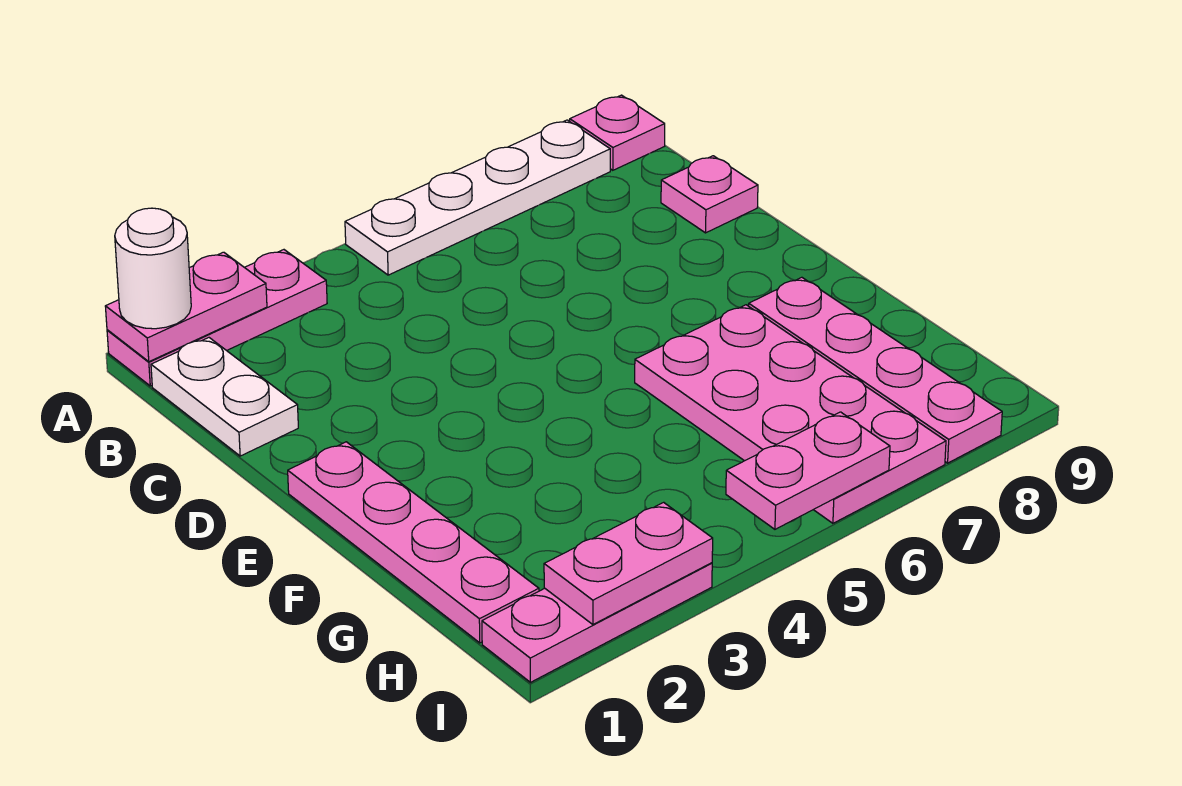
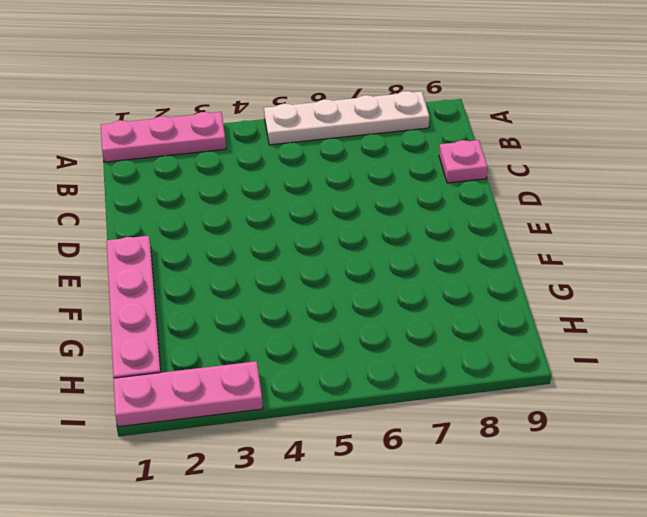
none -> pink 1x1 plate [570,95,665,170]
none -> white 1x2 plate [151,338,298,456]
none -> pink 2x4 plate [635,305,946,523]

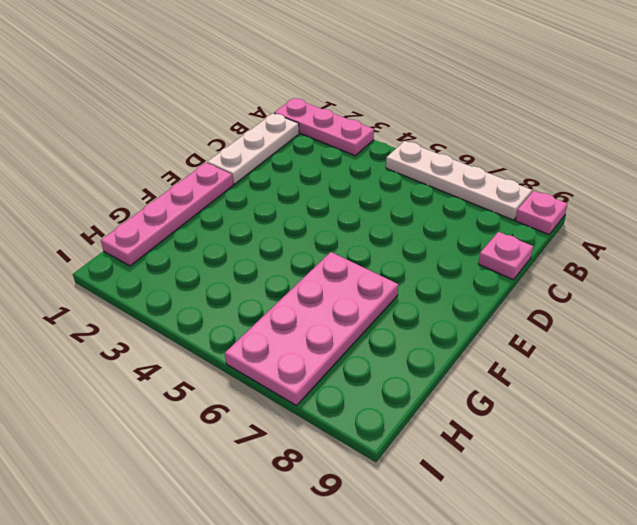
white 1x3 plate [207,113,299,184] -> white 1x2 plate [151,338,298,456]
none -> pink 1x4 plate [749,277,1002,463]
none -> pink 1x3 plate [482,563,712,682]
none -> pink 1x2 plate [105,252,267,362]

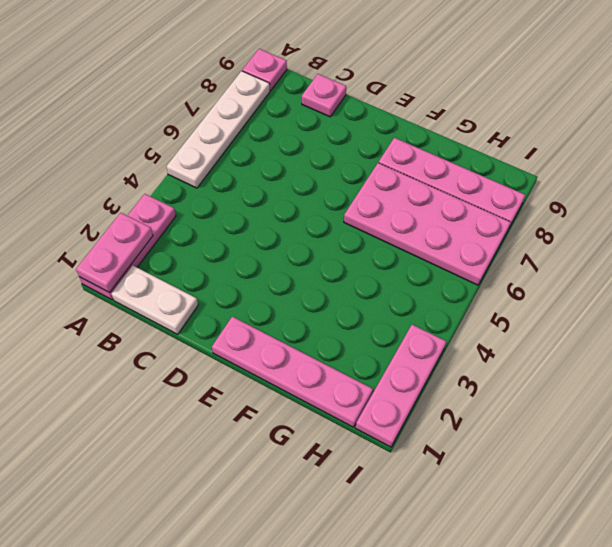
none -> pink 1x2 plate [544,502,713,624]
none -> pink 1x2 plate [726,412,890,529]
none -> white 1x1 round brick [115,208,191,329]

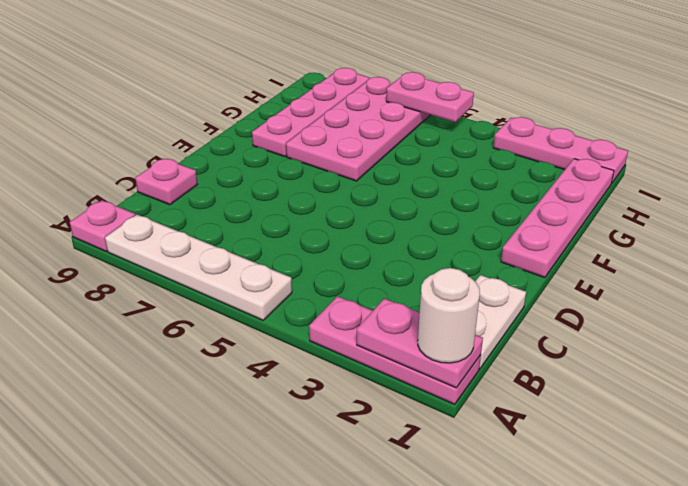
none -> pink 1x2 plate [544,502,713,624]

